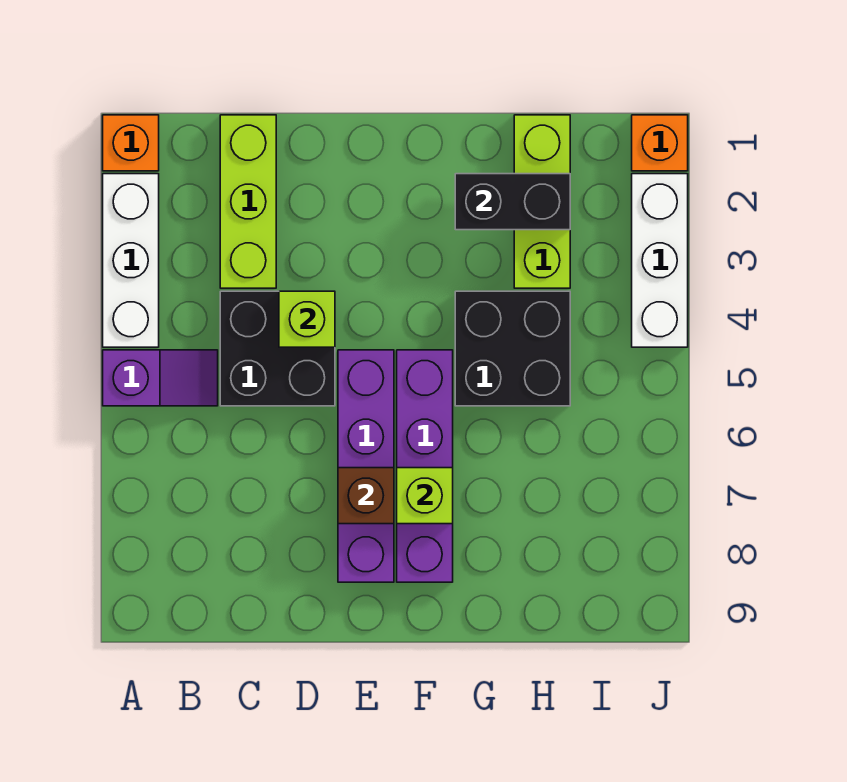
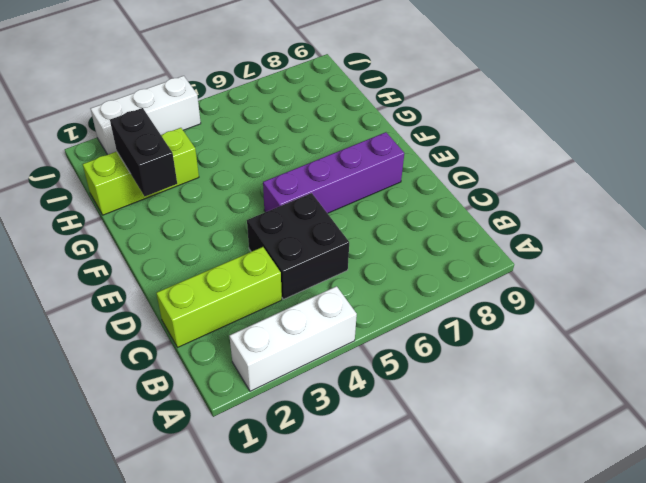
none -> orange 1x1 brick [103,115,159,171]
none -> purple 1x2 slope [103,350,218,406]
none -> purple 1x4 brick [397,350,453,582]

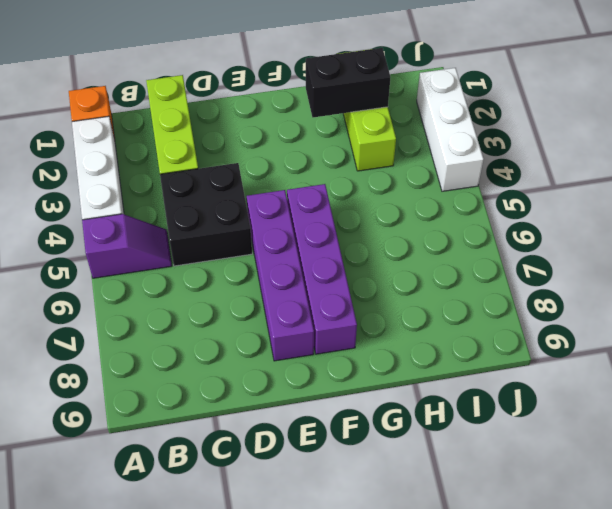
none -> black 2x2 brick [455,291,570,406]
none -> orange 1x1 brick [632,115,688,171]
none -> lime 1x1 brick [279,291,335,347]

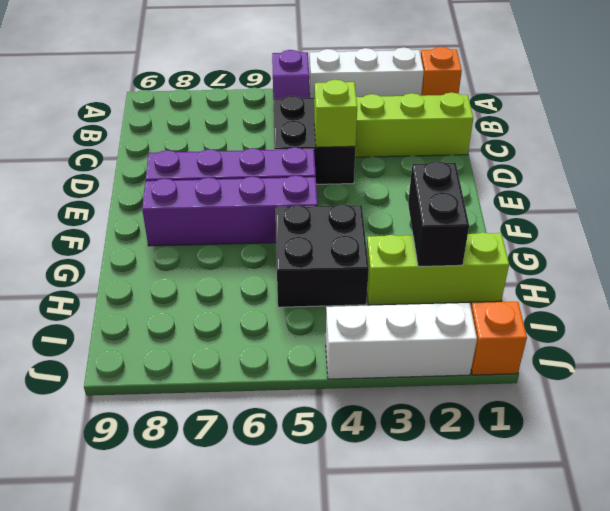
none -> brown 1x1 brick [338,468,394,524]
none -> lime 1x1 brick [397,468,453,524]

